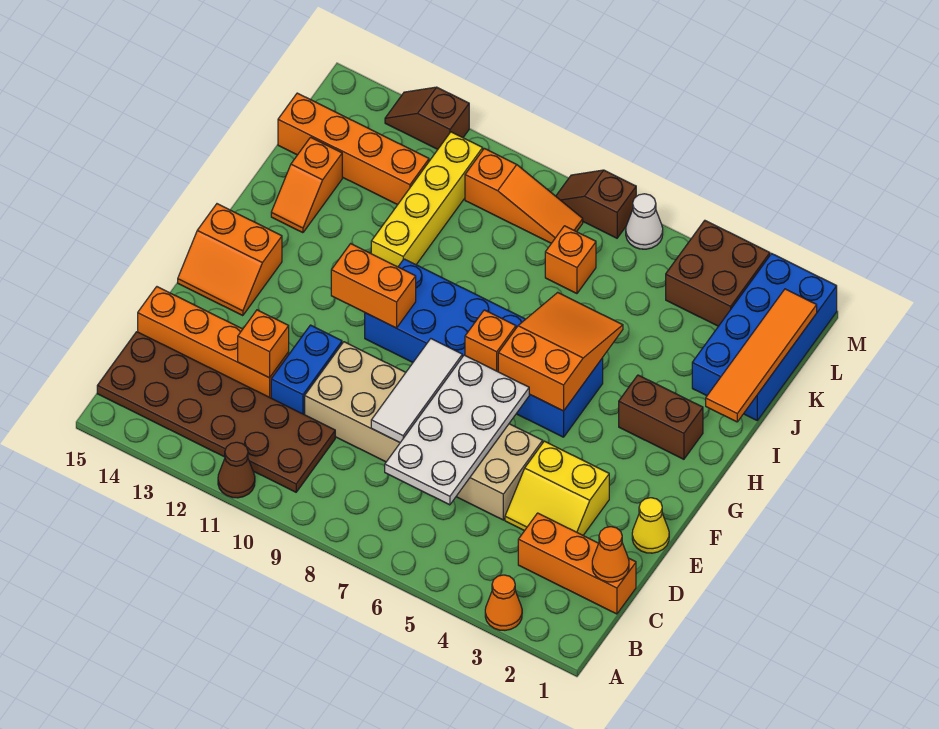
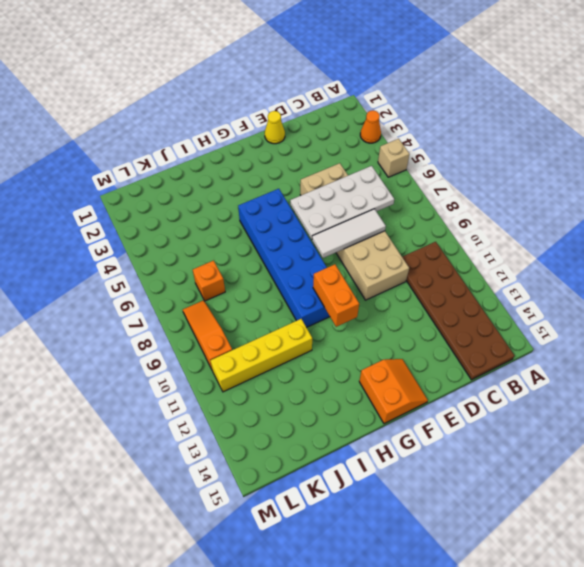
tan 1x1 brick [378,139,410,177] -> none
none -> brown 1x1 cone [218,442,255,498]
none -> orange 1x3 brick [518,513,636,614]
none -> yellow 2x2 slope [505,441,609,535]
none -> blue 1x2 brick [271,325,342,415]

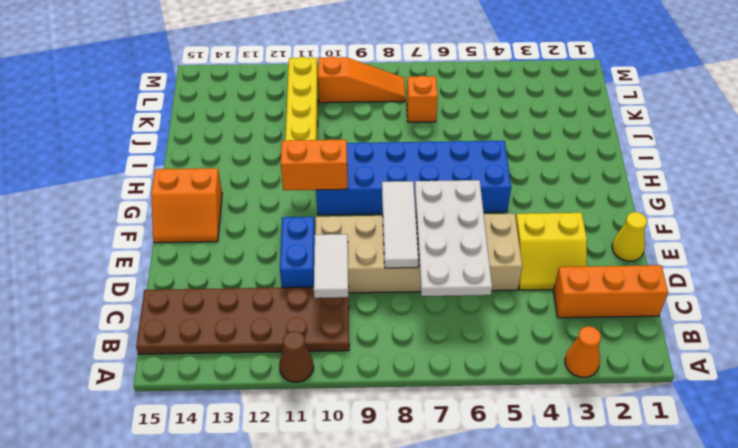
white 1x2 tile [314,234,348,298] -> none
none -> orange 1x4 brick [138,287,289,398]
none -> brown 1x2 brick [619,375,703,459]
none -> orange 1x2 slope [271,137,342,233]
none -> blue 2x4 brick [692,254,837,420]

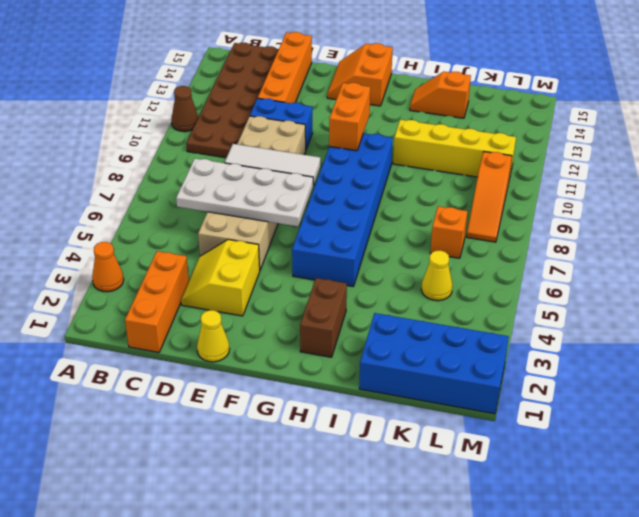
yellow 1x1 cone [421,251,452,301] -> none
none -> orange 1x4 brick [278,93,429,205]
none -> brown 2x2 brick [666,221,770,326]
none -> white 1x1 cone [626,194,663,249]
none -> brown 1x2 slope [556,170,636,238]

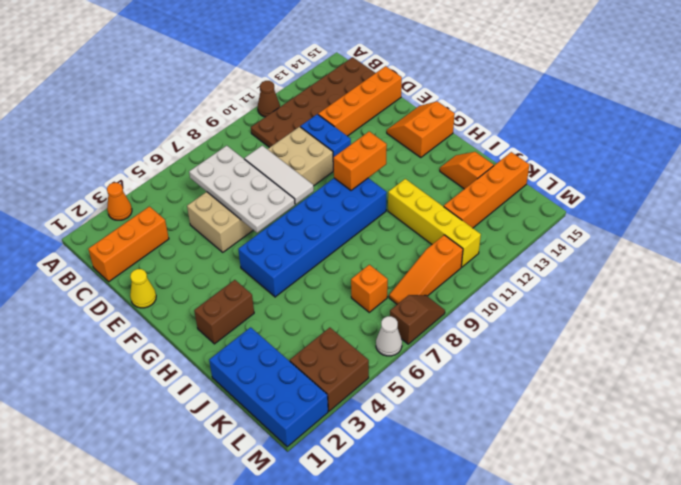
none -> yellow 2x2 slope [505,441,609,535]
none -> brown 1x2 slope [385,87,469,149]
none -> orange 1x1 cone [592,527,629,582]
none -> orange 1x1 brick [238,310,289,378]

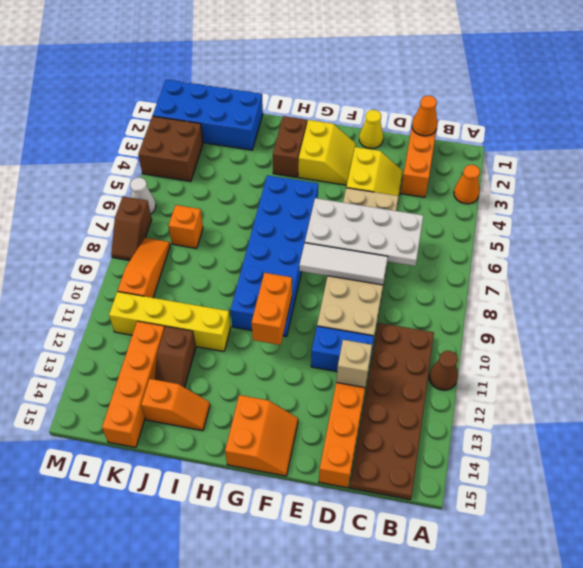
tan 1x1 brick [336,340,372,387] -> orange 1x1 brick [238,310,289,378]
yellow 2x2 slope [298,120,356,185] -> none
brown 1x2 slope [155,326,196,387] -> brown 1x2 slope moved to [385,87,469,149]
none -> orange 2x3 slope [498,292,623,411]
none -> orange 1x1 brick [465,310,516,372]
none -> orange 1x4 tile [706,289,817,422]

